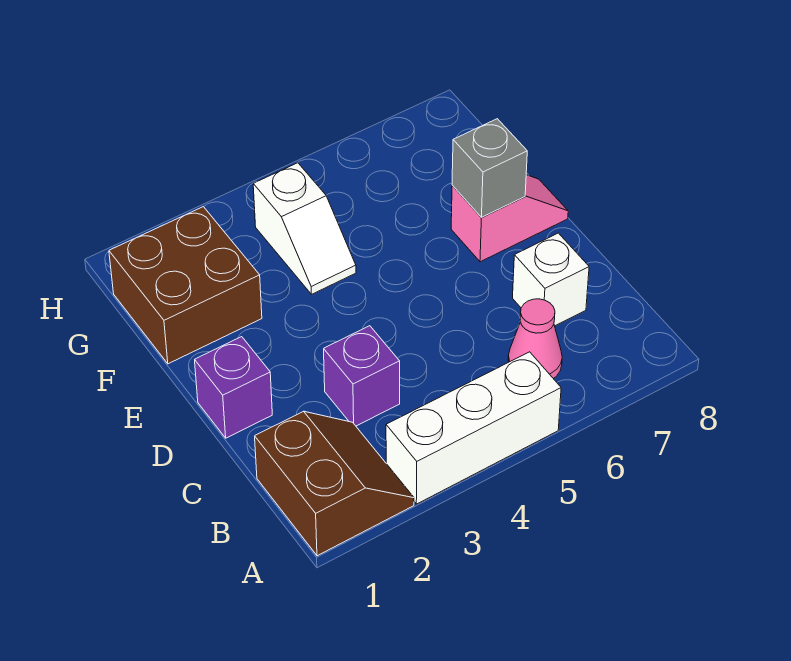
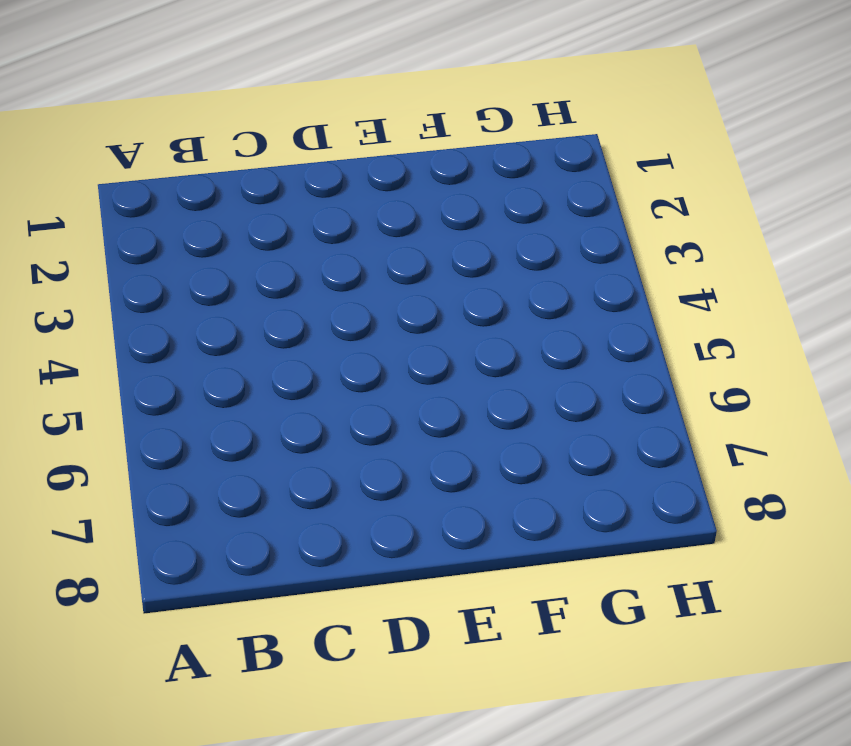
none -> brown 2x2 slope [255,411,414,556]
none -> white 1x3 brick [386,352,561,504]

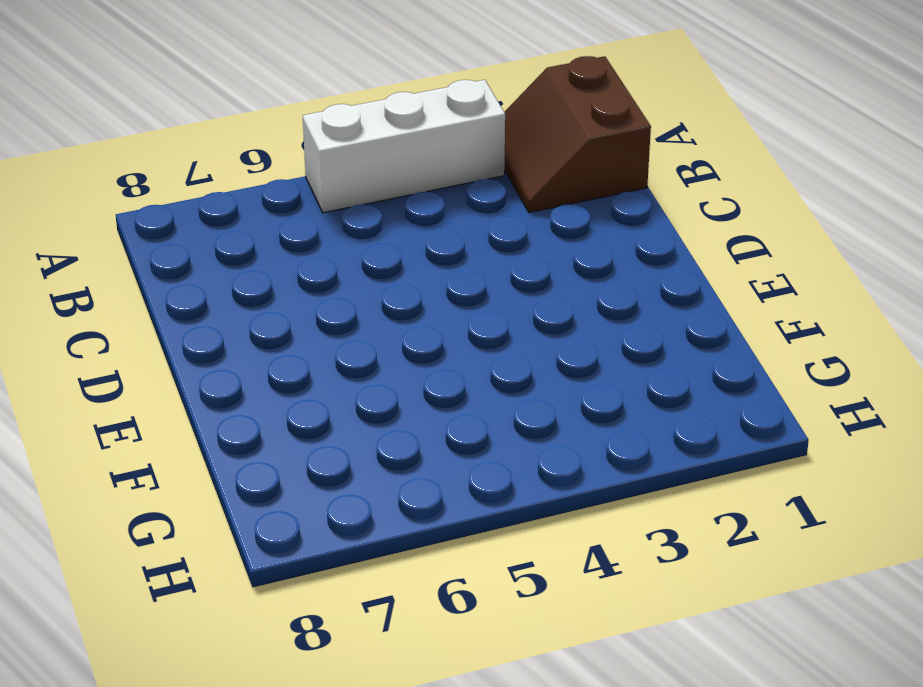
none -> pink 1x1 cone [508,299,562,379]
none -> purple 1x1 brick [324,326,400,426]

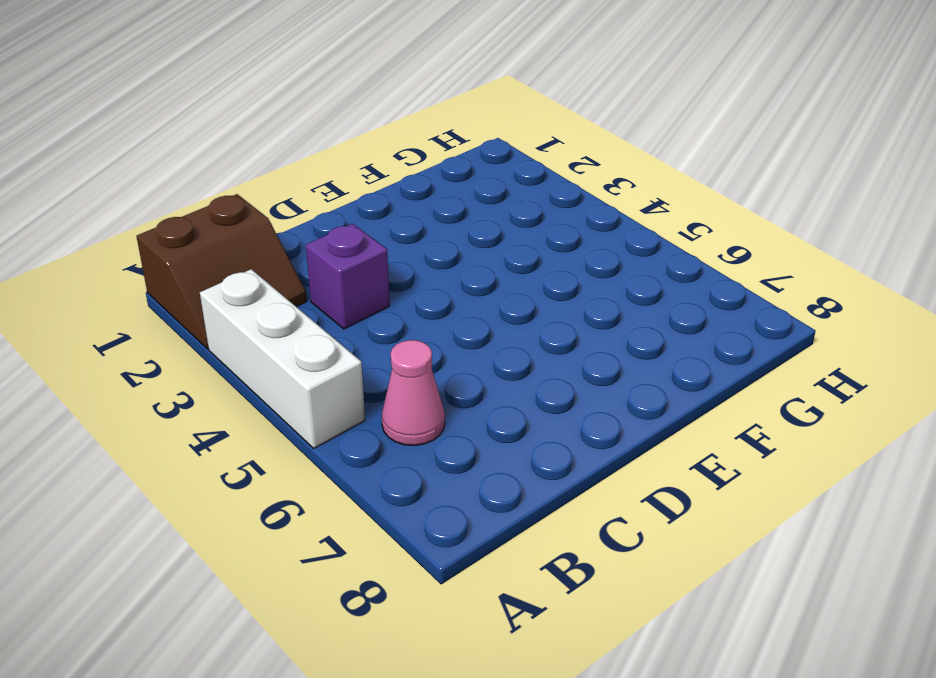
none -> white 1x1 brick [513,233,589,326]
none -> purple 1x1 brick [195,337,272,438]

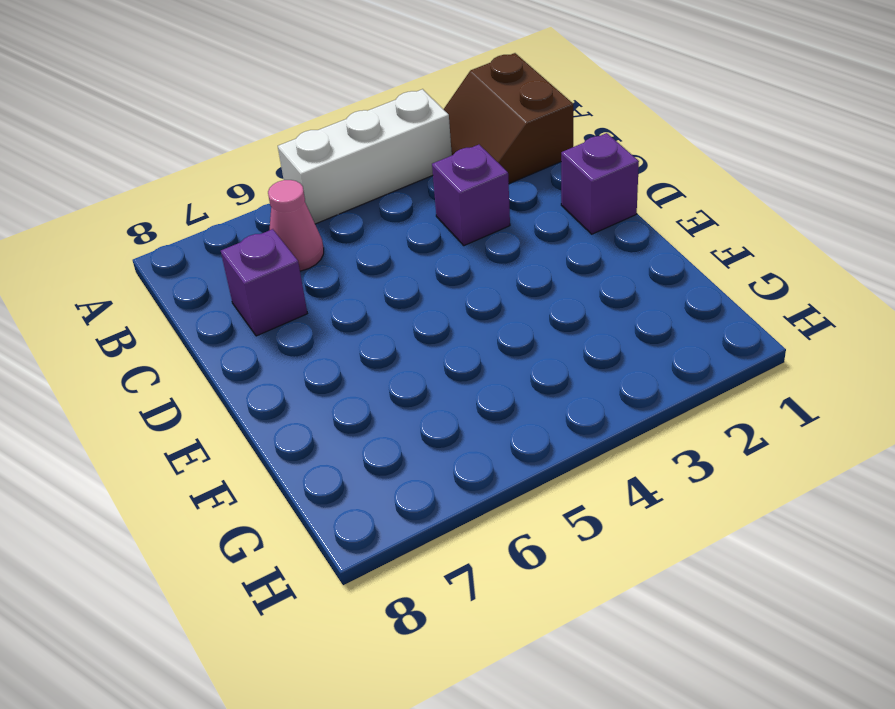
purple 1x1 brick [221,229,307,336] -> white 1x1 brick [513,233,589,326]
none -> pink 1x2 slope [451,175,568,262]
none -> brown 2x2 brick [109,207,262,364]

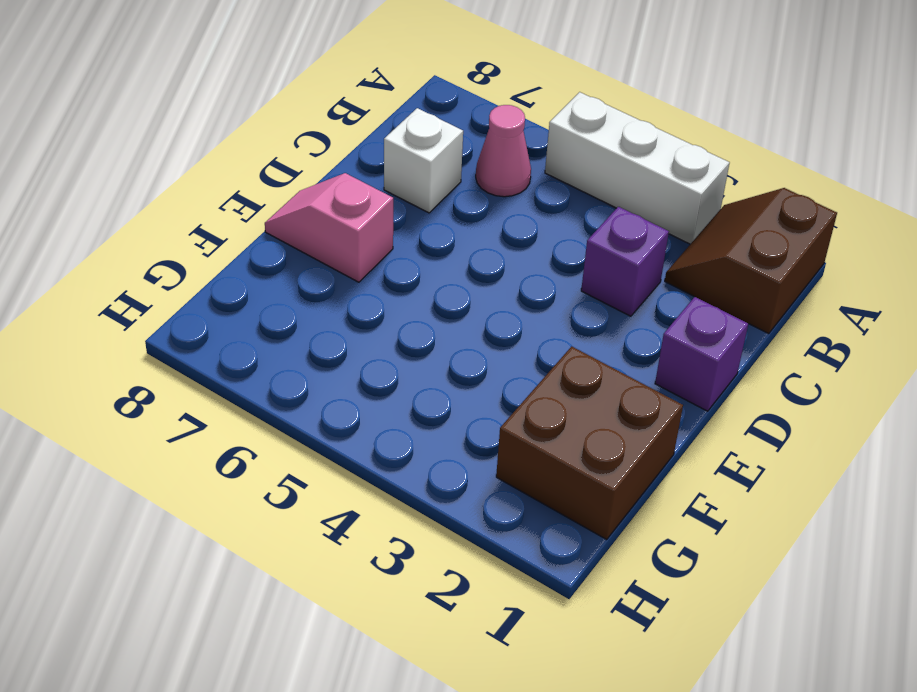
none -> white 1x2 slope [253,163,356,294]
none -> grey 1x1 brick [452,119,527,217]

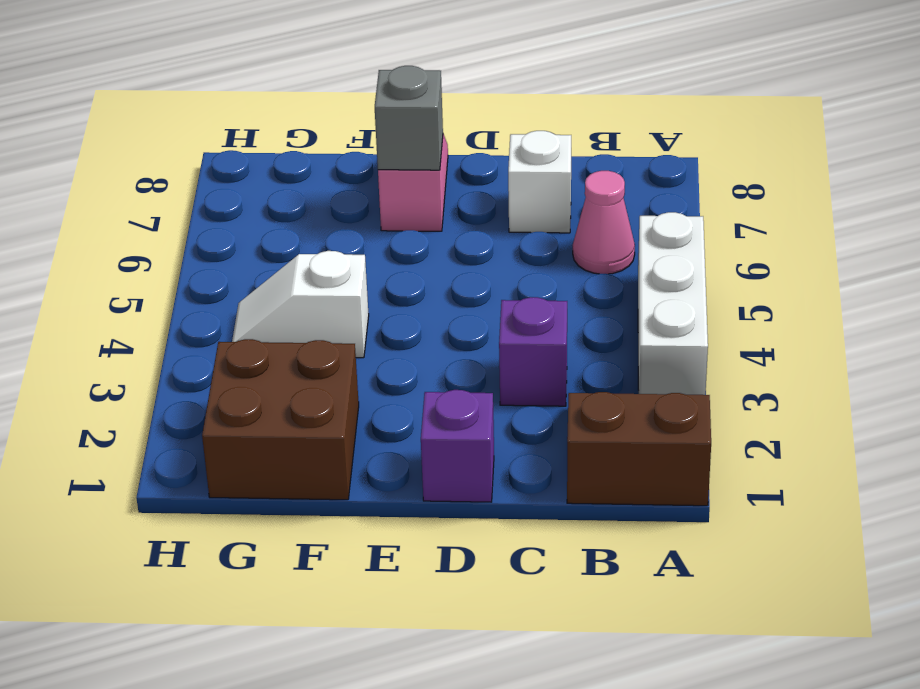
white 1x2 slope [232,251,369,358] -> white 1x2 slope turned to [253,163,356,294]

